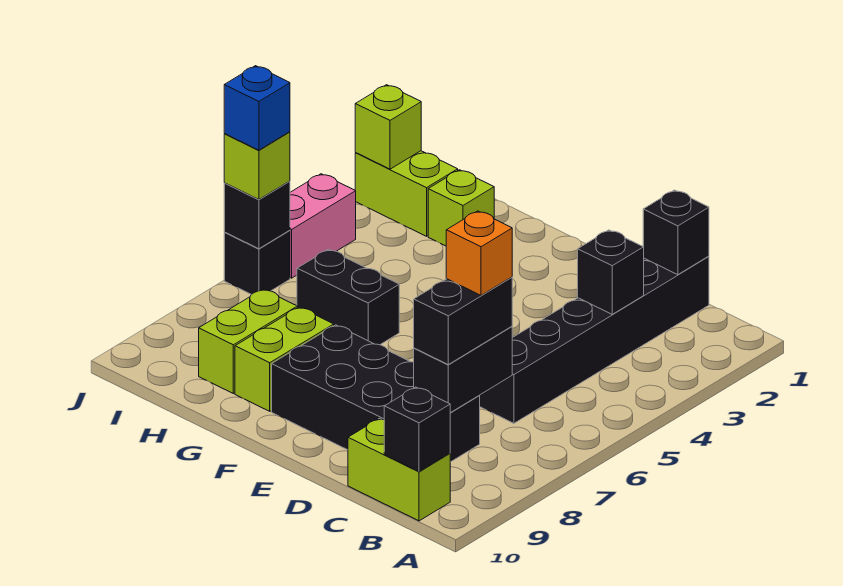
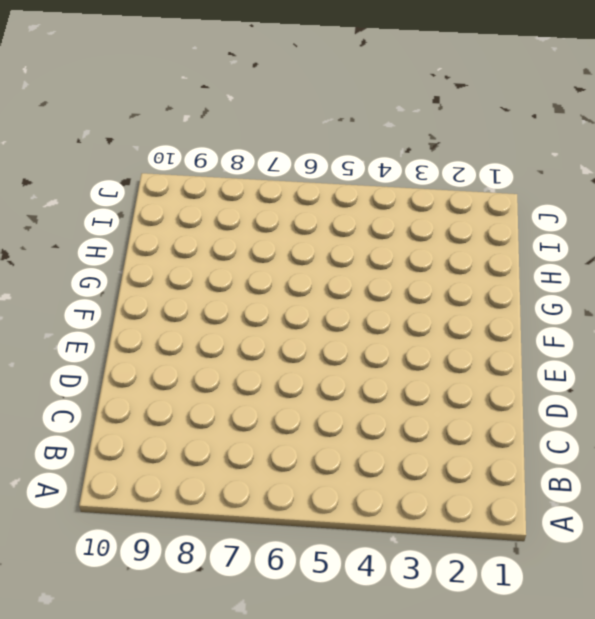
none -> lime 1x2 brick [348,418,450,521]
none -> black 1x6 brick [479,256,709,423]
none -> black 2x4 brick [272,325,480,462]

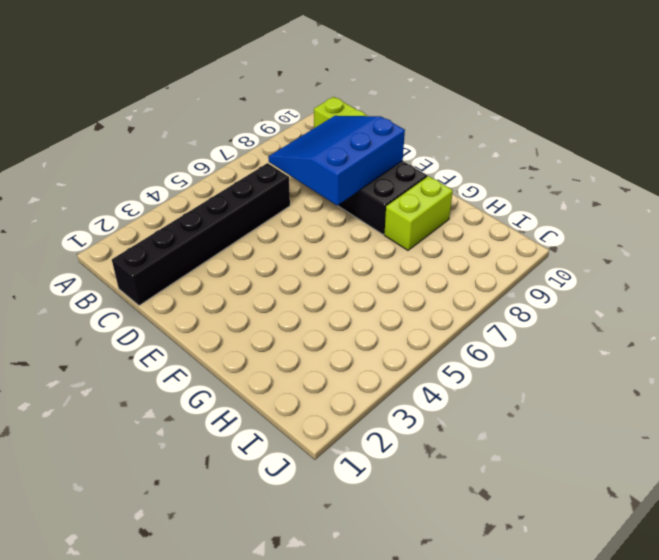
blue 3x3 slope [268,116,405,206] -> black 1x2 brick [414,326,512,413]
none -> black 1x2 brick [297,249,399,345]
none -> lime 1x1 brick [428,170,494,246]
none -> lime 1x2 brick [199,289,297,393]

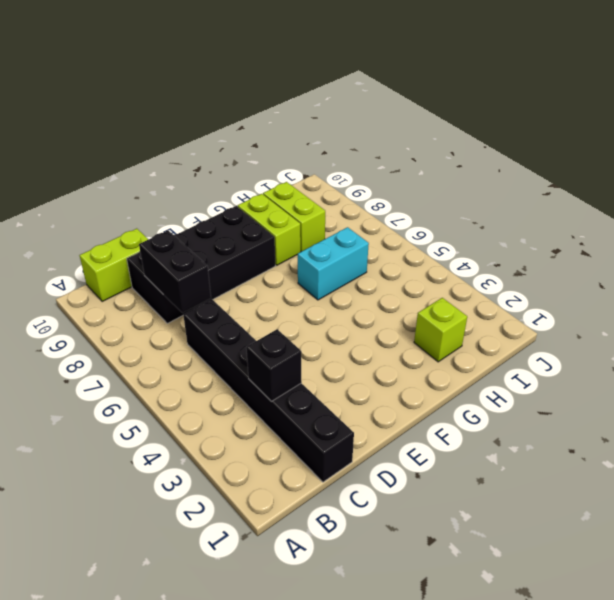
cyan 1x2 brick [298,227,369,300] -> black 1x2 brick [297,249,399,345]
none -> lime 1x2 brick [355,151,458,236]
none -> pink 1x2 brick [290,174,356,278]
none -> black 1x1 brick [224,230,290,295]

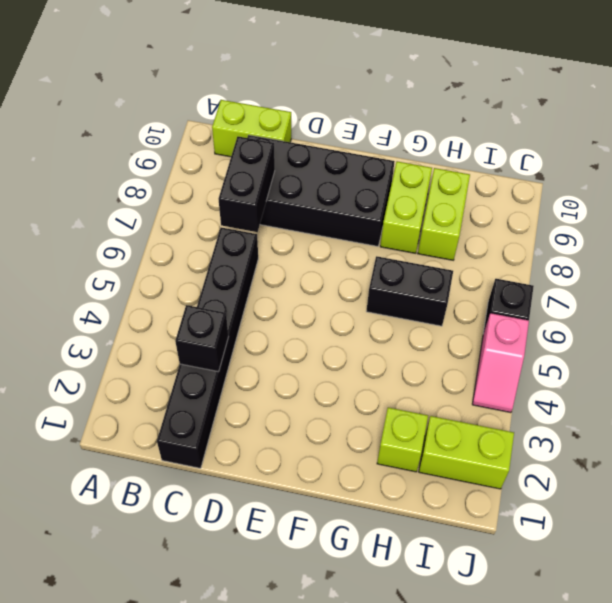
pink 1x2 slope [472,313,529,413] -> pink 1x2 brick [290,174,356,278]
none -> black 1x1 brick [384,387,450,472]
none -> black 1x1 brick [643,190,709,275]
none -> lime 1x1 brick [355,85,421,169]

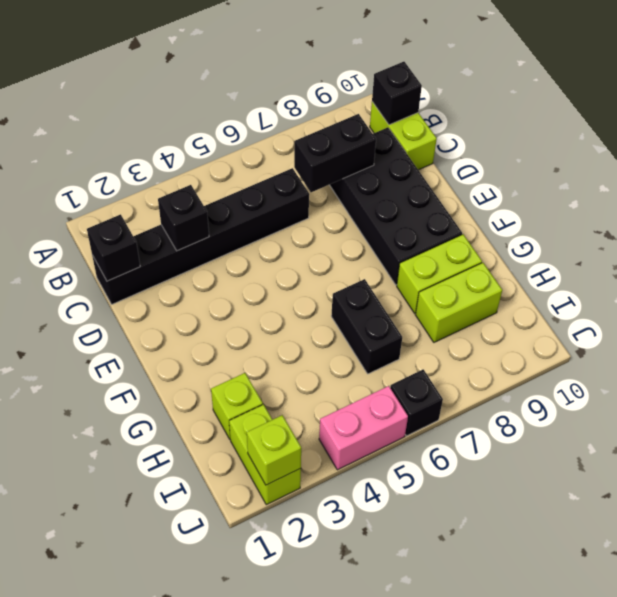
none -> black 1x1 brick [224,181,290,249]
none -> black 1x2 brick [414,277,512,364]
none -> lime 1x1 brick [224,132,290,199]

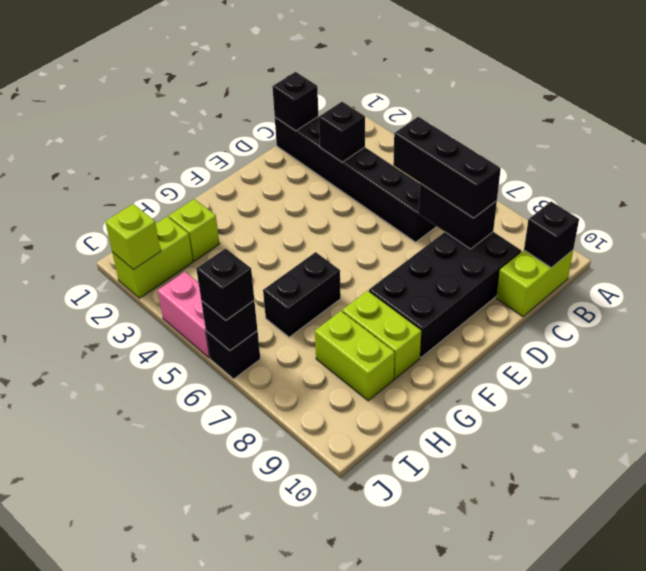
black 1x3 brick [393,117,501,218] -> black 1x2 brick [414,277,512,364]
black 1x1 brick [196,248,254,320] -> lime 1x1 brick [224,132,290,199]
none -> orange 1x1 brick [446,211,512,295]
none -> blue 1x1 brick [224,66,290,150]

